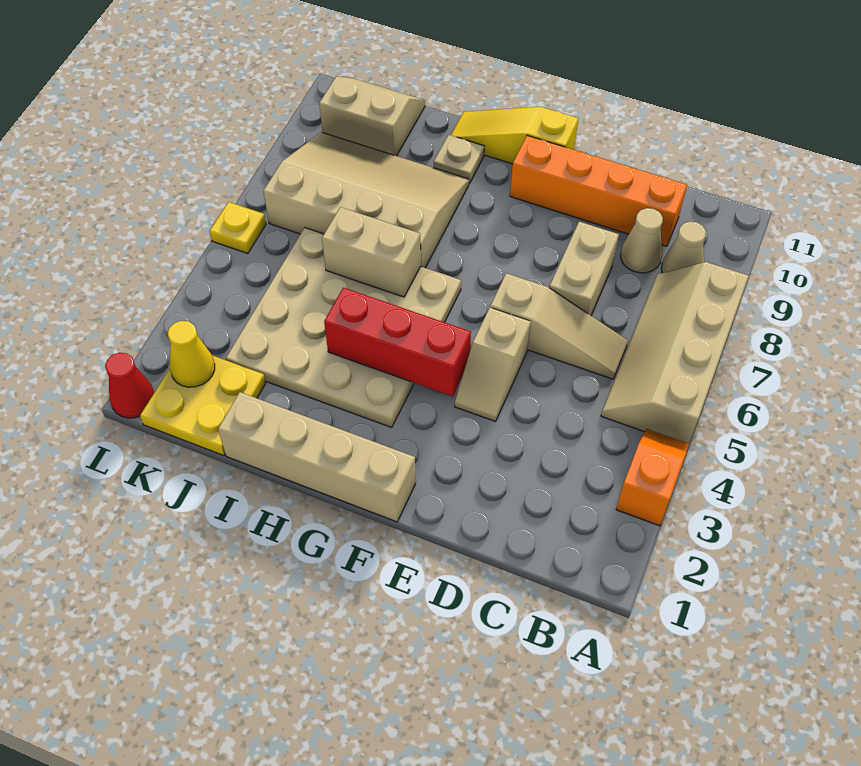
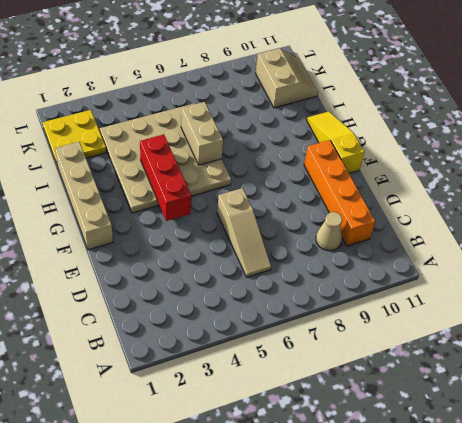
none -> orange 1x2 slope [616,429,689,526]
none -> tan 2x4 slope [601,262,749,444]
none -> tan 1x1 cone [661,221,706,273]

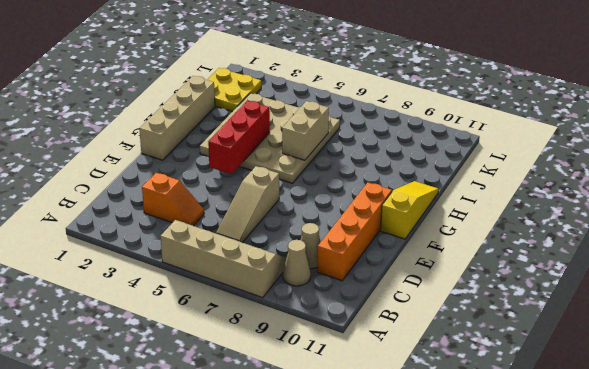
orange 1x2 slope [142,173,204,226] -> orange 1x2 slope moved to [616,429,689,526]
none -> tan 1x2 brick [549,222,619,315]
none -> tan 1x2 slope [455,308,531,421]
none -> tan 3x4 slope [263,132,469,268]

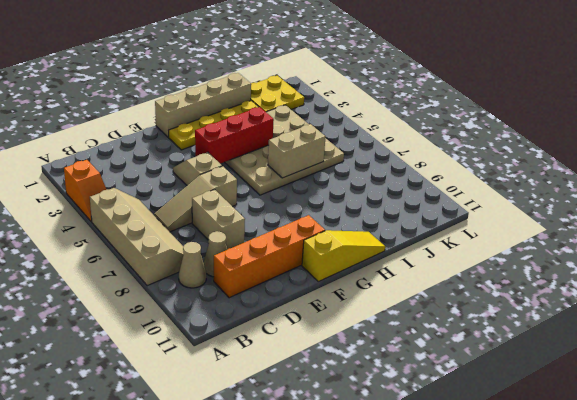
yellow 1x4 plate [169,101,258,150] -> none
none -> tan 3x4 slope [263,132,469,268]
none -> tan 1x1 plate [434,135,484,184]
none -> tan 2x2 slope [319,76,425,156]

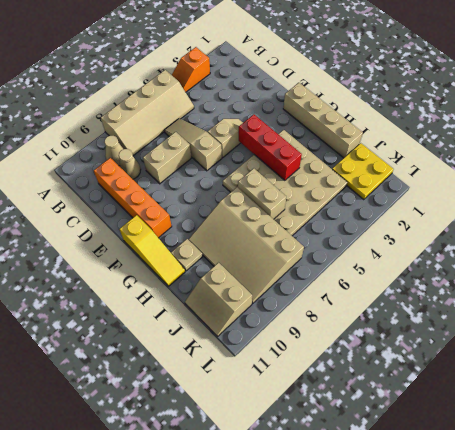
none -> red 1x1 cone [105,353,154,418]
none -> yellow 1x1 plate [210,202,266,254]
none -> yellow 1x1 cone [168,321,215,387]

